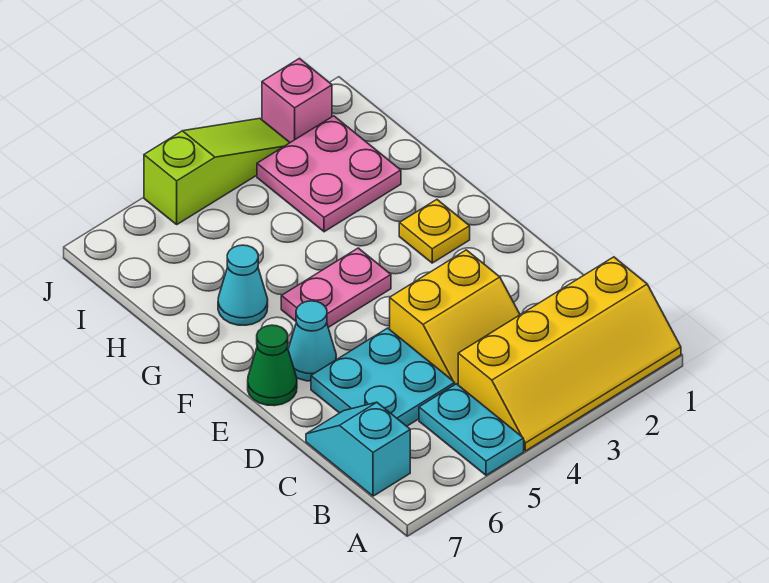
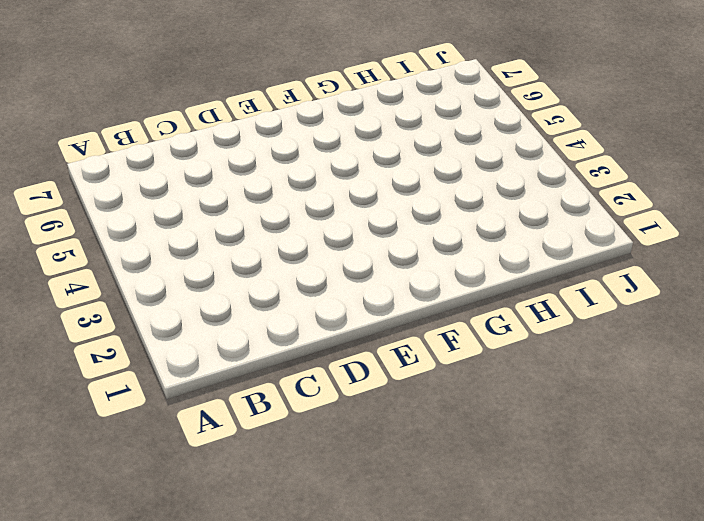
none -> yellow 2x4 slope [458,257,681,451]
none -> cyan 1x2 plate [419,384,524,475]
none -> cyan 1x2 slope [306,402,410,496]

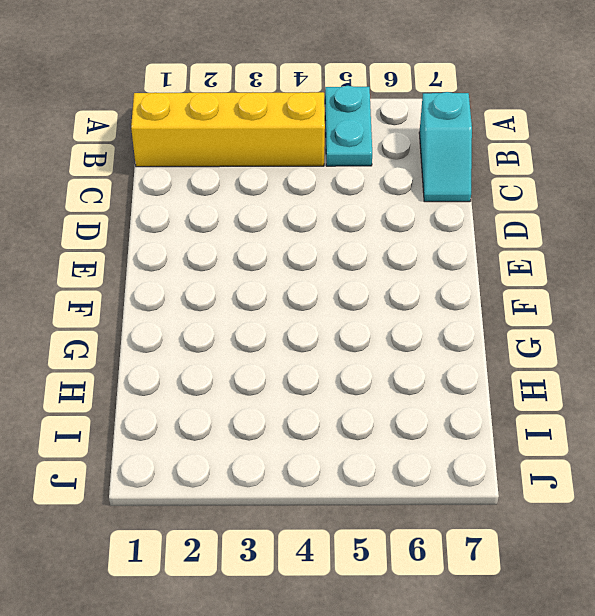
none -> yellow 2x2 slope [390,250,520,385]
none -> cyan 2x2 plate [311,328,455,426]
none -> cyan 1x1 cone [288,301,336,381]

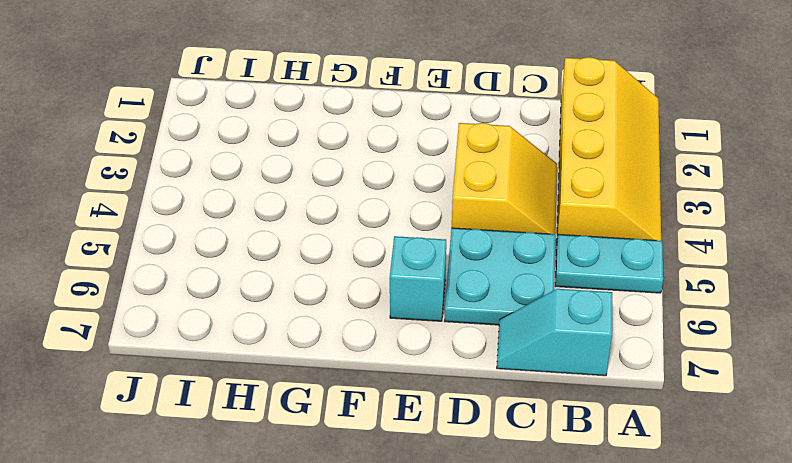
cyan 1x1 brick [390,236,446,321] -> cyan 1x1 cone [288,301,336,381]
none -> green 1x1 cone [248,325,297,406]
none -> yellow 1x1 plate [399,200,470,263]
none -> pink 1x2 plate [281,248,391,327]

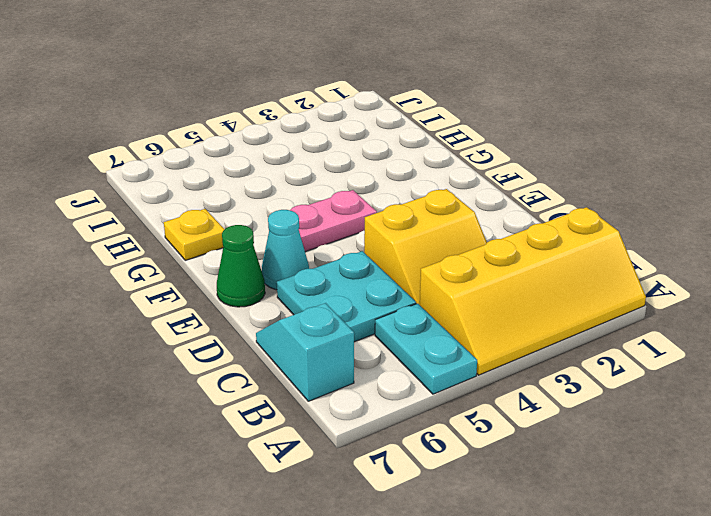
yellow 1x1 plate [164,209,225,260] -> yellow 1x1 plate moved to [399,200,470,263]
none -> cyan 1x1 cone [218,245,268,325]
none -> pink 2x2 plate [257,116,401,232]
none -> pink 1x1 brick [262,59,332,143]

